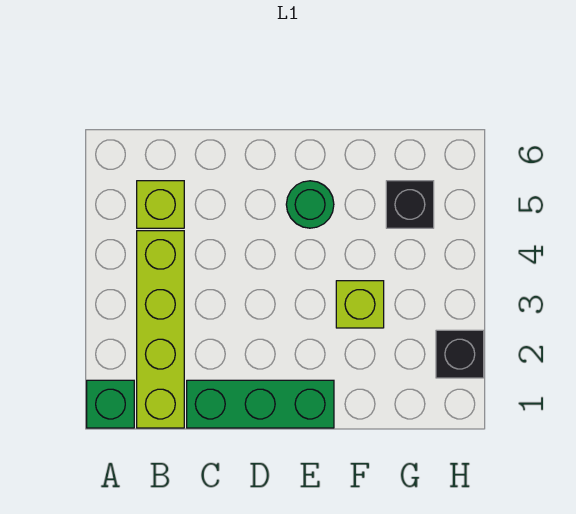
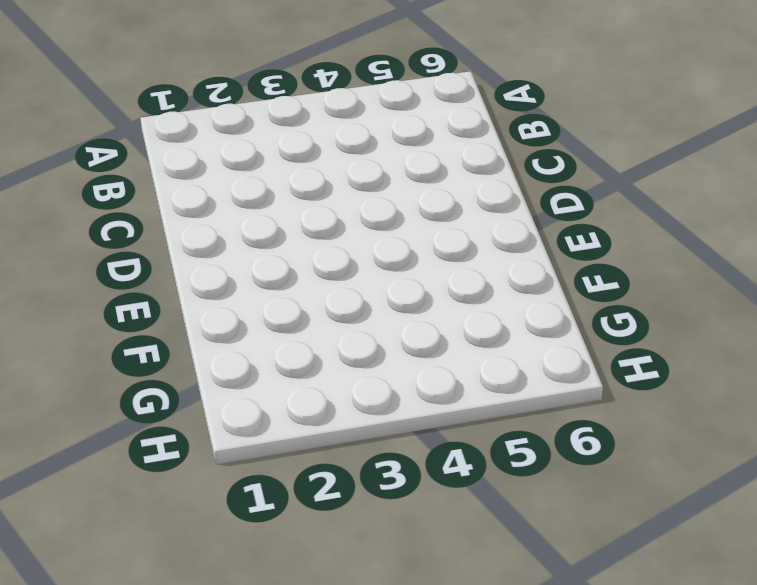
none -> green 1x1 brick [87,380,134,428]
none -> lime 1x4 brick [137,231,184,428]

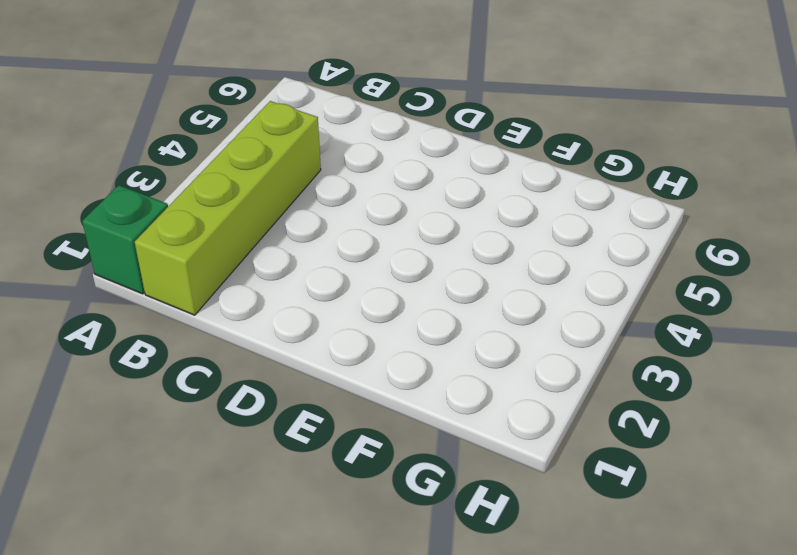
none -> lime 1x1 brick [137,181,184,228]
none -> green 1x3 brick [187,380,334,428]

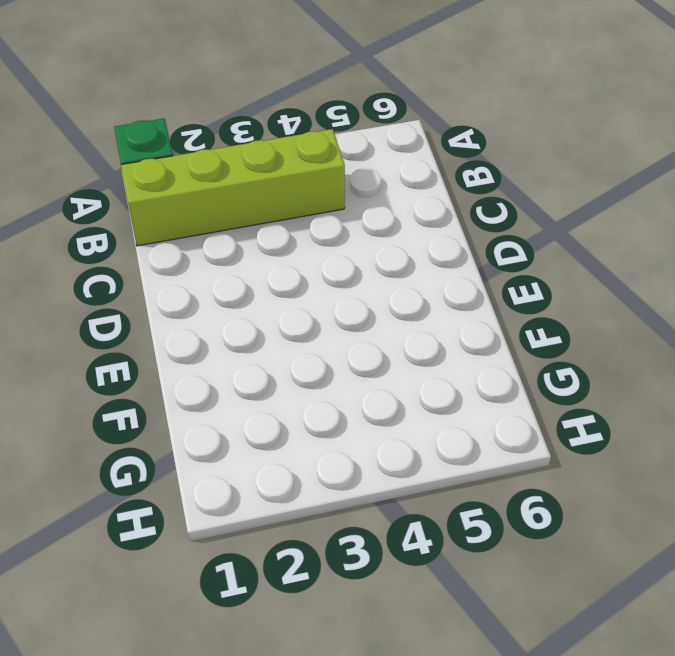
none -> lime 1x1 brick [137,181,184,228]
none -> green 1x3 brick [187,380,334,428]

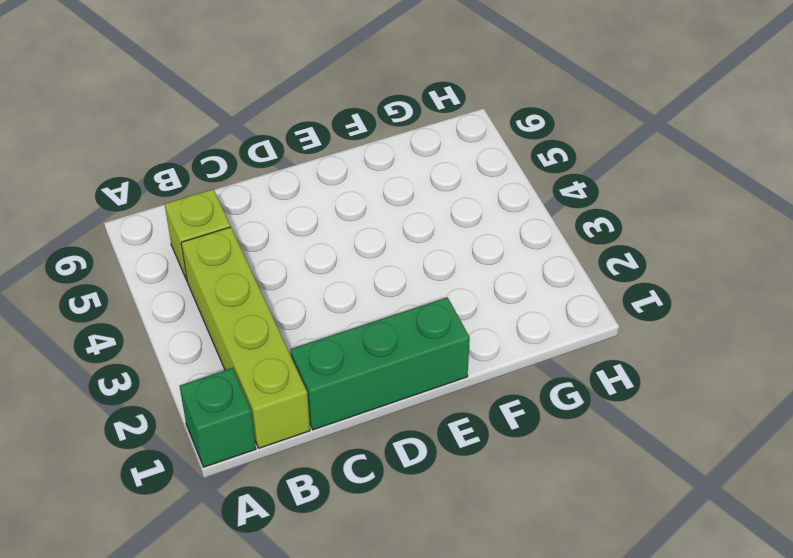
none -> green 1x1 round brick [286,181,334,228]
none -> lime 1x1 brick [336,281,384,328]

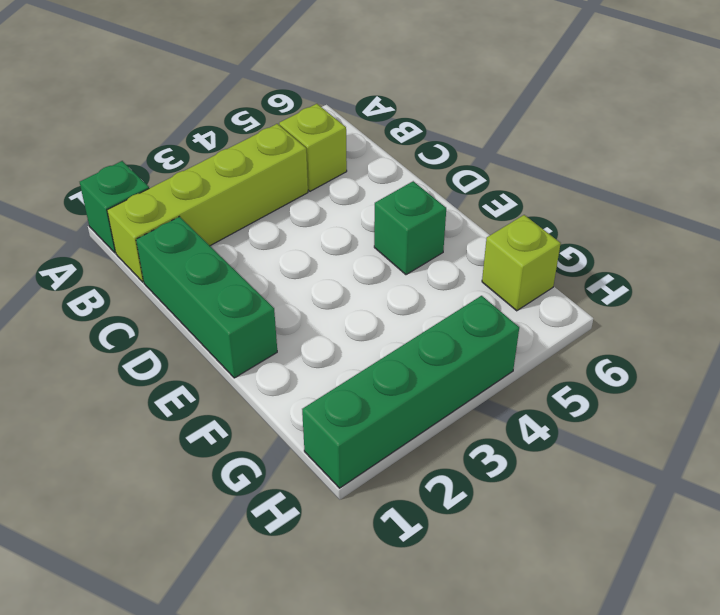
green 1x1 brick [374,181,446,275] -> green 1x1 round brick [286,181,334,228]
lime 1x1 brick [482,215,561,311] -> lime 1x1 brick moved to [336,281,384,328]
green 1x4 brick [302,296,519,488] -> black 1x1 brick [436,330,484,378]
none -> black 1x1 brick [386,181,434,228]

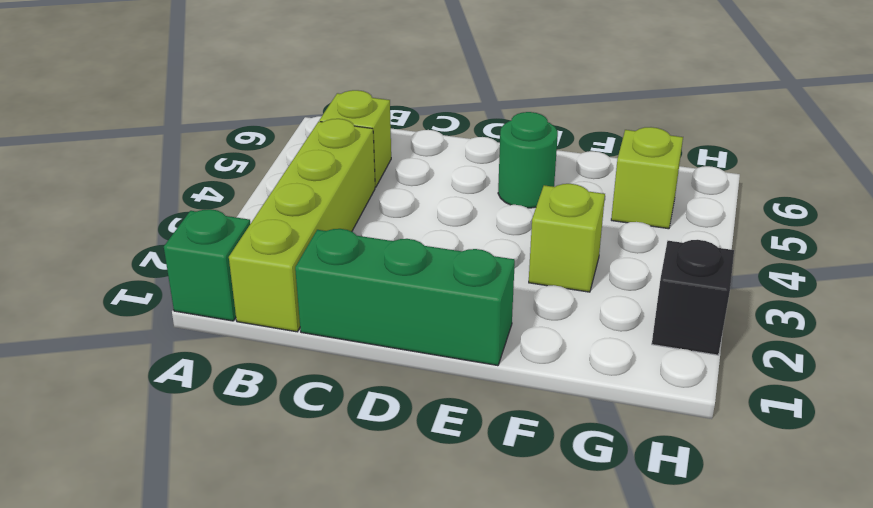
lime 1x1 brick [611,127,683,229] -> black 1x1 brick [386,181,434,228]

